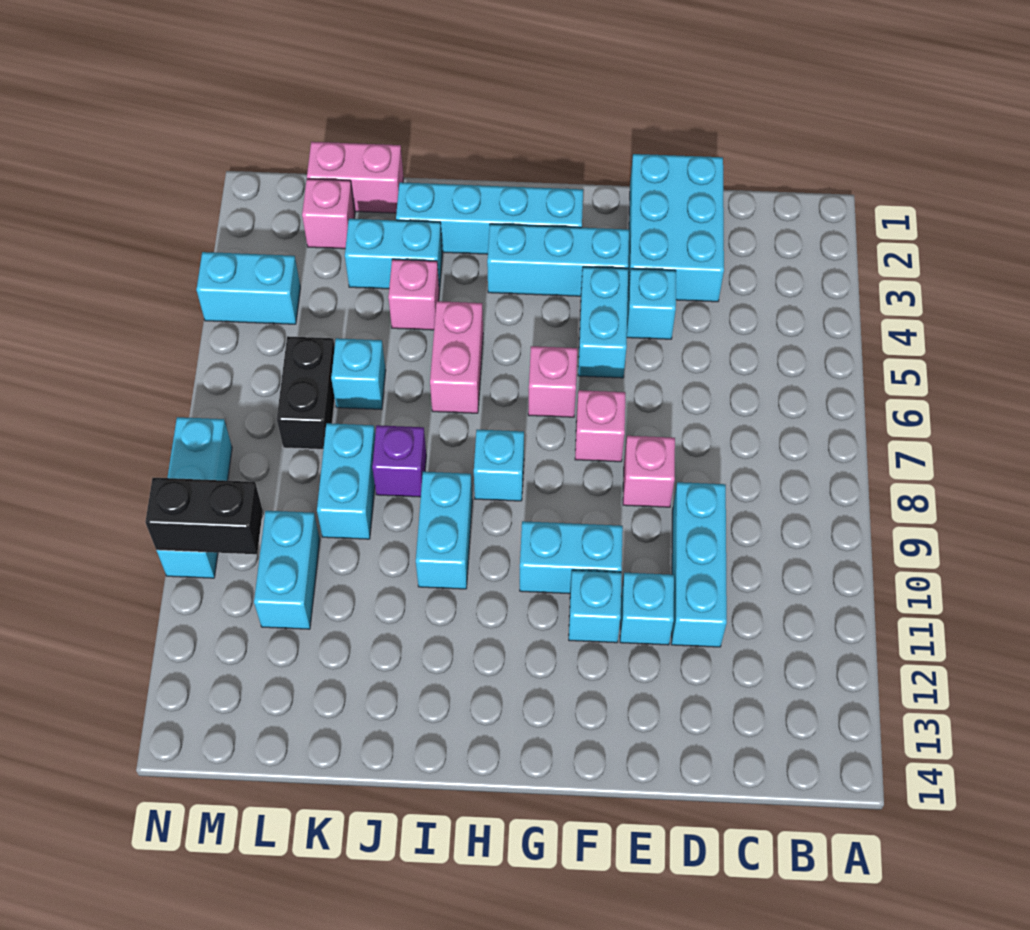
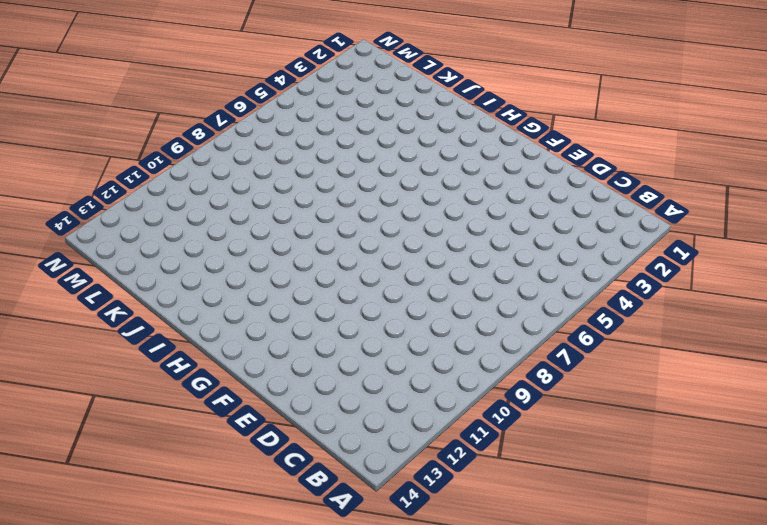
none -> cyan 2x3 brick [628,154,724,302]
none -> cyan 1x3 brick [671,482,727,647]
none -> cyan 1x1 brick [627,269,676,339]

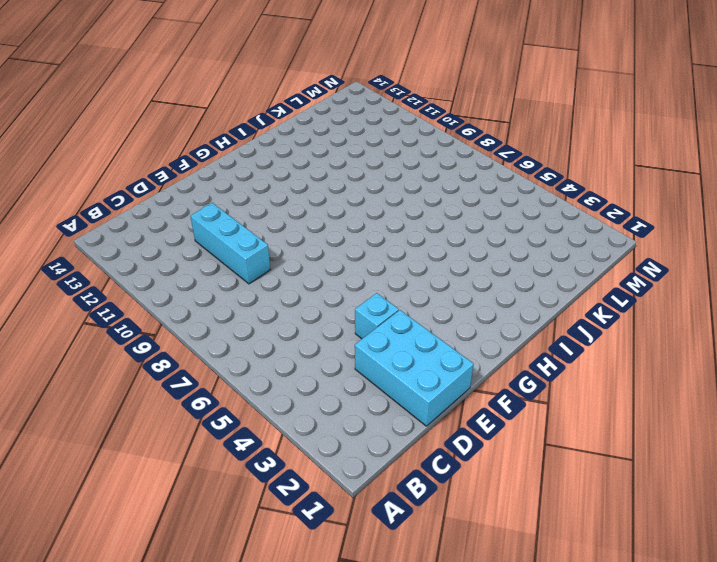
none -> pink 1x1 brick [623,436,675,507]
none -> cyan 1x1 brick [620,573,674,645]
none -> cyan 1x3 brick [487,224,629,296]

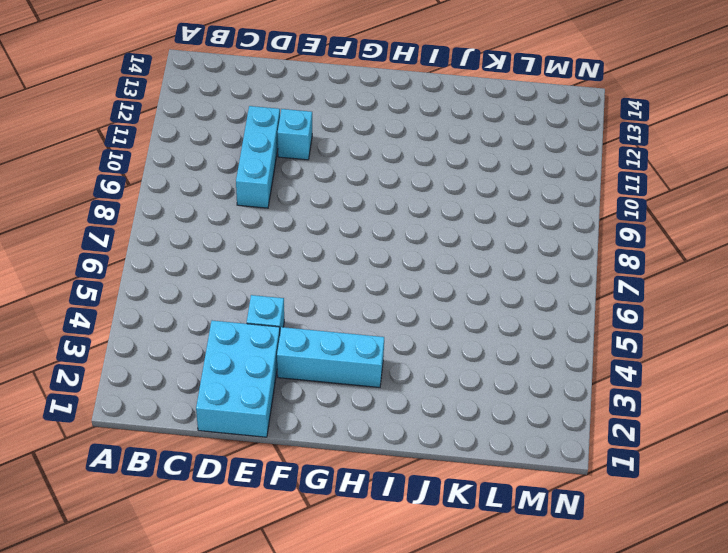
none -> pink 1x1 brick [623,436,675,507]
none -> cyan 1x2 brick [578,267,628,378]
none -> pink 1x1 brick [575,390,626,462]

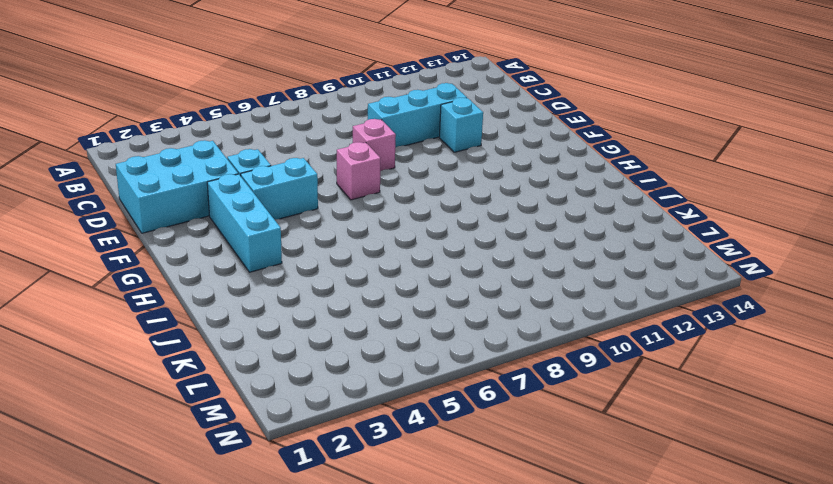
none -> cyan 1x2 brick [520,521,623,594]
none -> cyan 1x1 brick [569,570,622,643]
none -> cyan 1x4 brick [396,182,583,254]

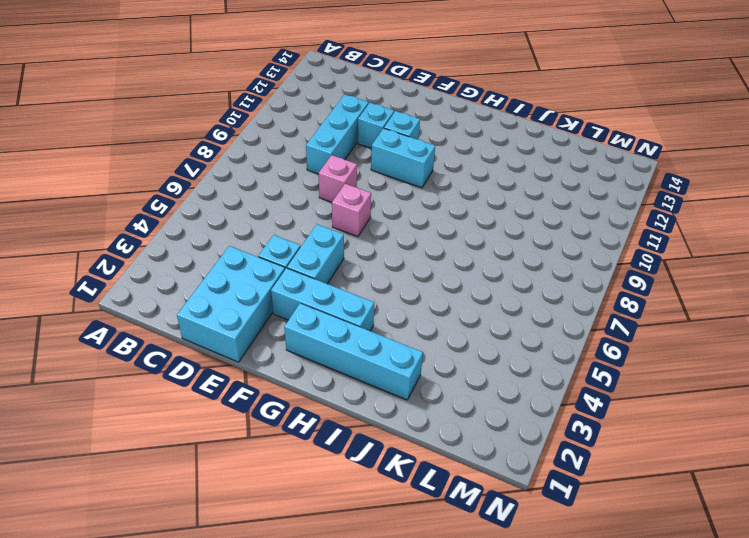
none -> pink 1x1 brick [528,346,577,417]
none -> cyan 1x1 brick [474,430,524,501]
none -> pink 1x2 brick [430,301,483,413]

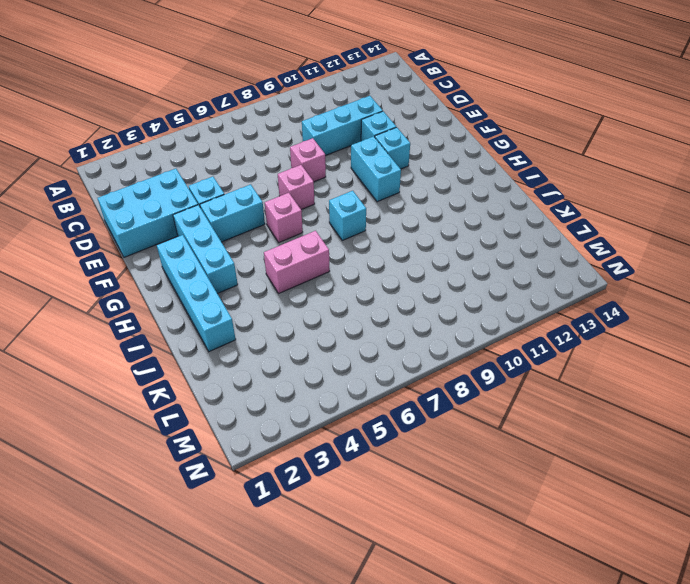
none -> cyan 1x2 brick [416,472,472,589]
none -> cyan 1x2 brick [345,219,442,290]
none -> pink 1x1 brick [388,259,439,330]

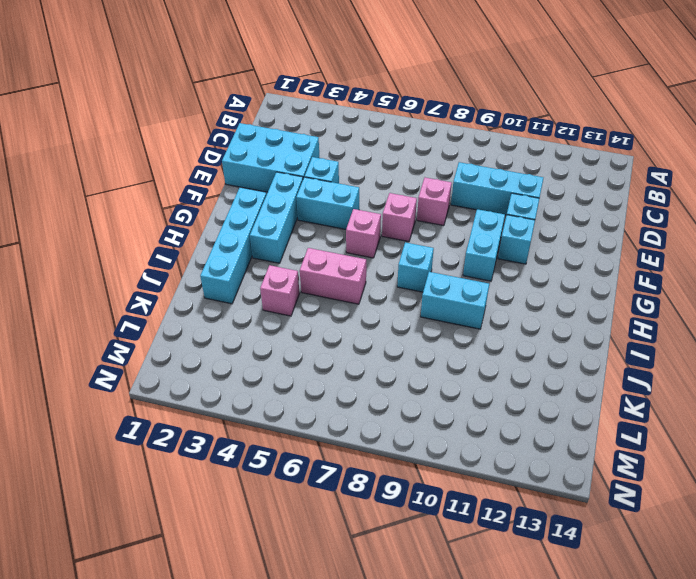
none -> cyan 1x2 brick [345,219,442,290]
none -> purple 1x1 brick [372,425,426,497]
none -> pink 1x2 brick [307,142,404,213]

